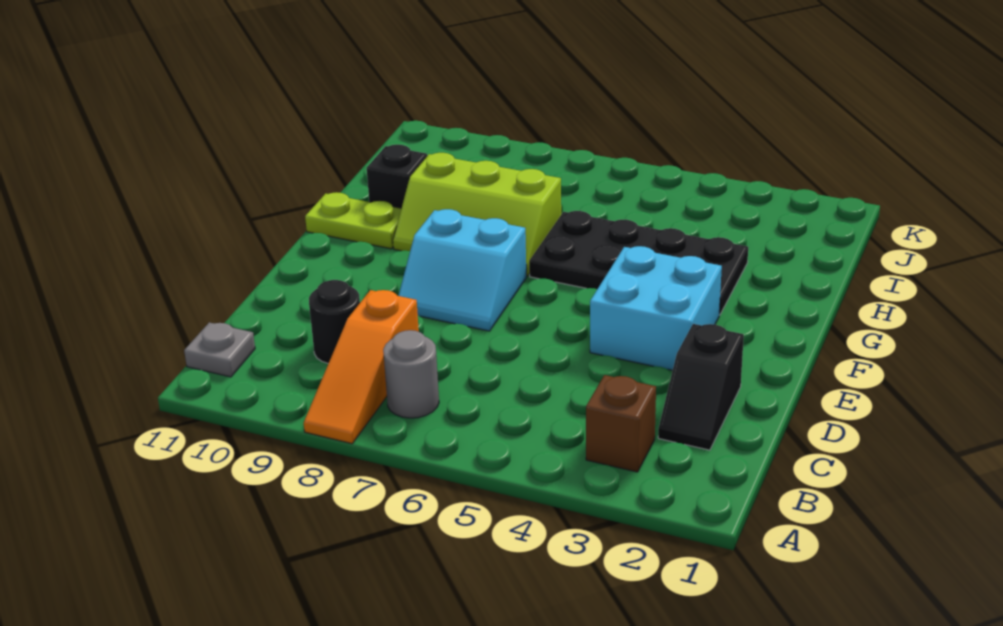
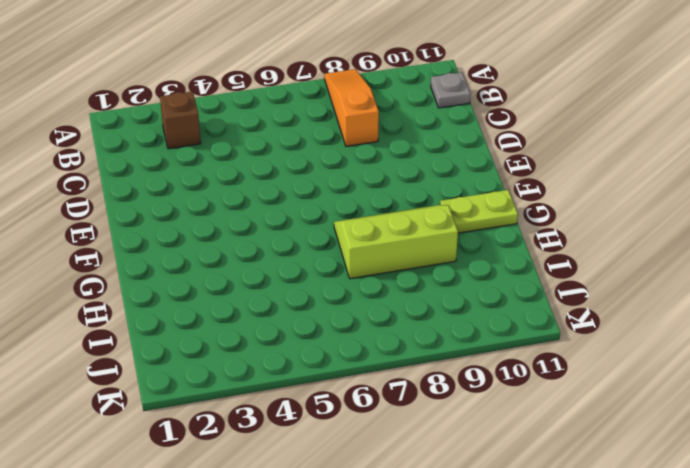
none -> grey 1x1 round brick [383,330,439,418]
none -> black 1x2 slope [658,324,744,450]
none -> black 1x1 round brick [309,280,360,364]

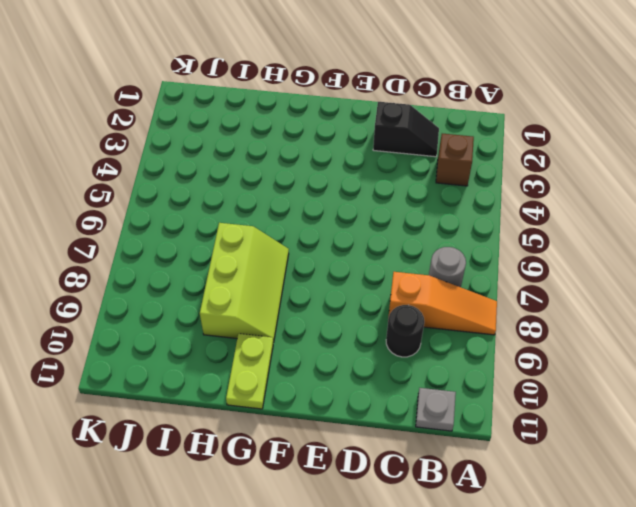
none -> cyan 2x2 brick [590,246,722,370]
none -> cyan 2x2 slope [398,209,526,331]
none -> black 2x4 plate [529,211,748,315]

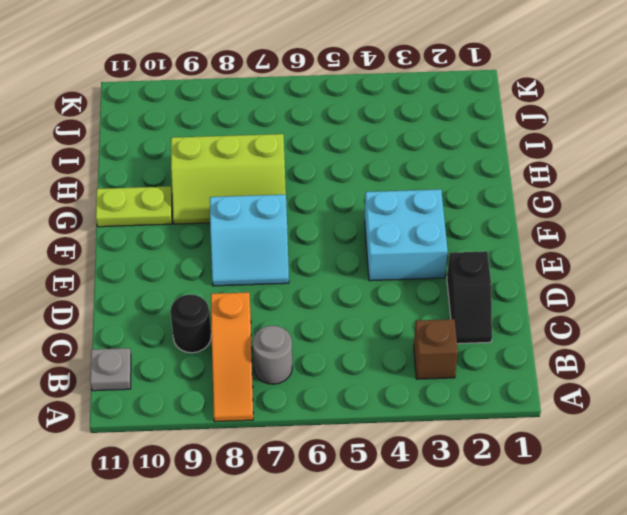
none -> black 2x4 plate [529,211,748,315]
none -> black 1x1 brick [367,145,427,208]

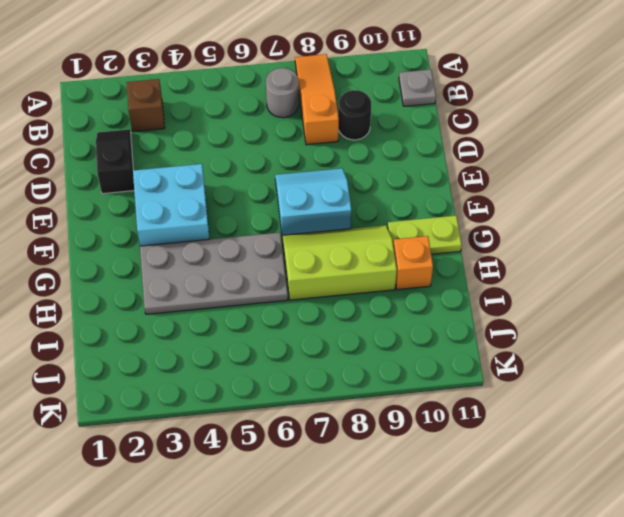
grey 2x4 plate [140,233,288,314] -> black 2x4 plate [529,211,748,315]
orange 1x1 brick [393,236,433,290] -> black 1x1 brick [367,145,427,208]

